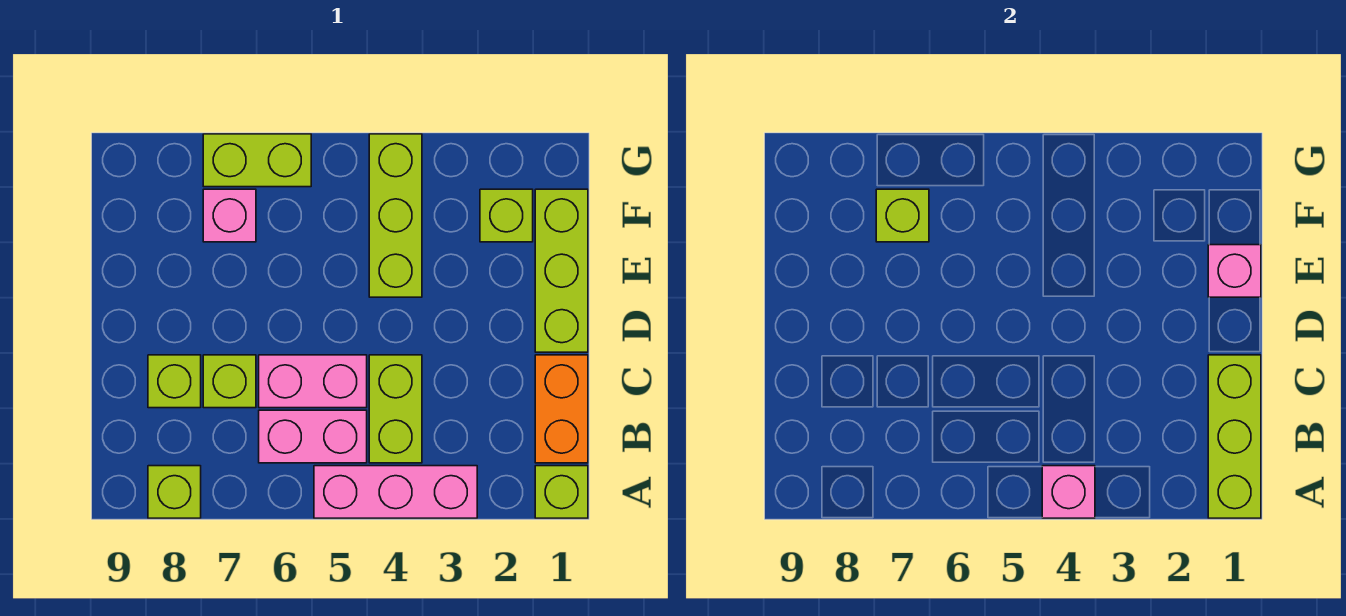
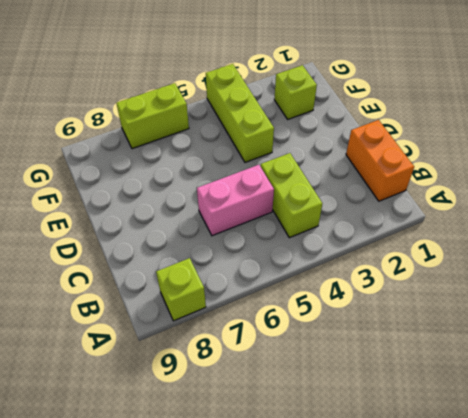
none -> lime 1x1 brick [535,466,588,518]
none -> pink 1x3 brick [314,466,477,518]
none -> pink 1x2 brick [259,410,367,463]

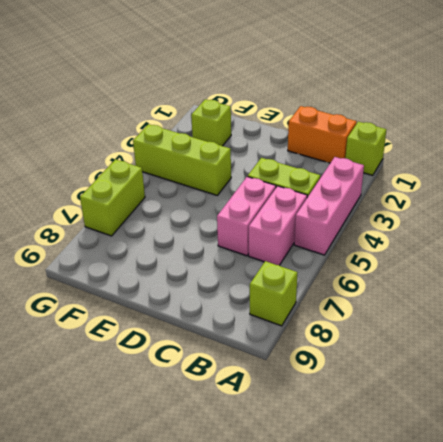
none -> lime 1x1 brick [203,355,256,408]
none -> lime 1x1 brick [148,355,201,408]
none -> lime 1x3 brick [535,189,588,352]

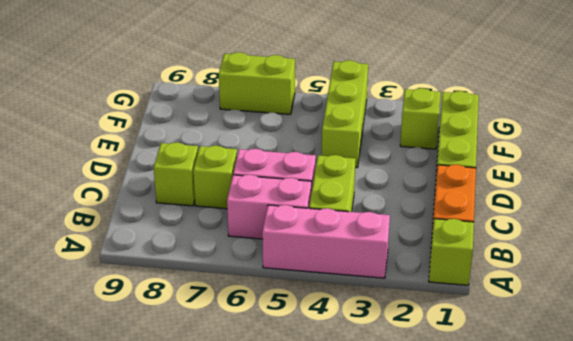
none -> lime 1x1 brick [148,466,201,518]
none -> pink 1x1 brick [203,189,256,242]
none -> lime 1x3 brick [1208,355,1261,518]

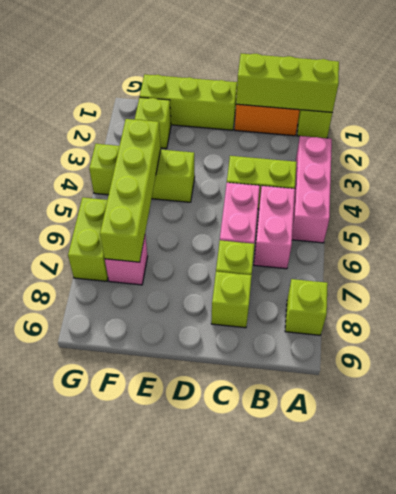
lime 1x4 brick [100,119,161,262] -> lime 1x1 brick [876,189,929,242]
none -> pink 1x1 brick [1042,466,1095,518]
none -> pink 1x1 brick [1208,245,1261,297]

